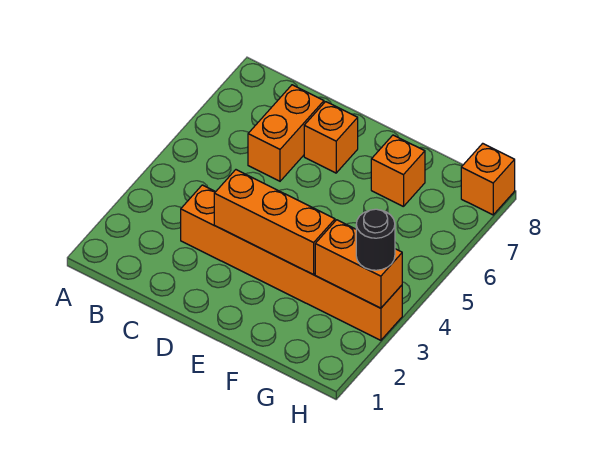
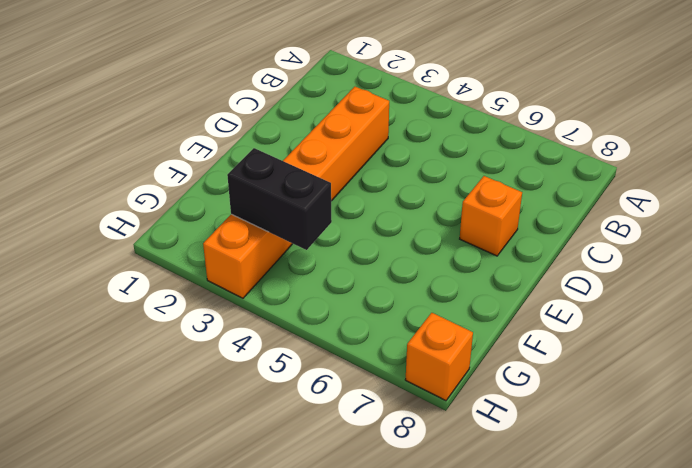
black 1x2 brick [227,148,332,250] -> orange 1x2 brick [315,220,402,308]
none -> orange 1x2 brick [248,85,324,181]
none -> orange 1x1 brick [371,135,425,207]

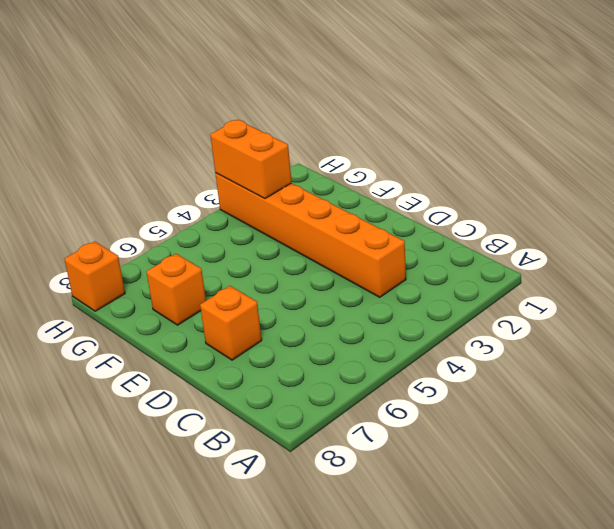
none -> orange 1x2 brick [248,85,324,181]
none -> orange 1x3 brick [214,170,335,275]

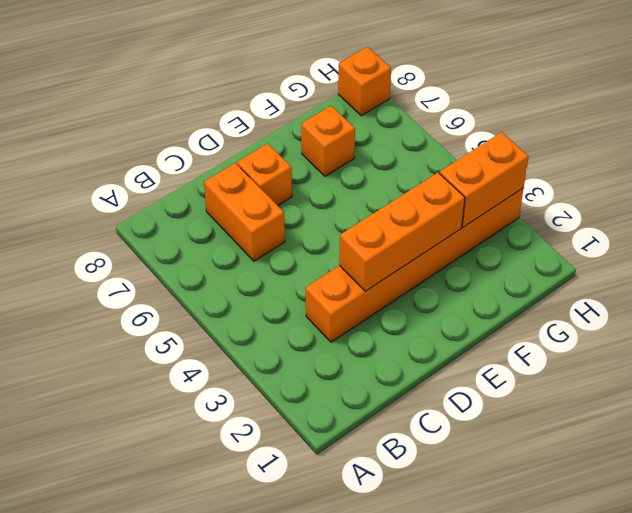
none -> black 1x1 round brick [356,209,395,270]

